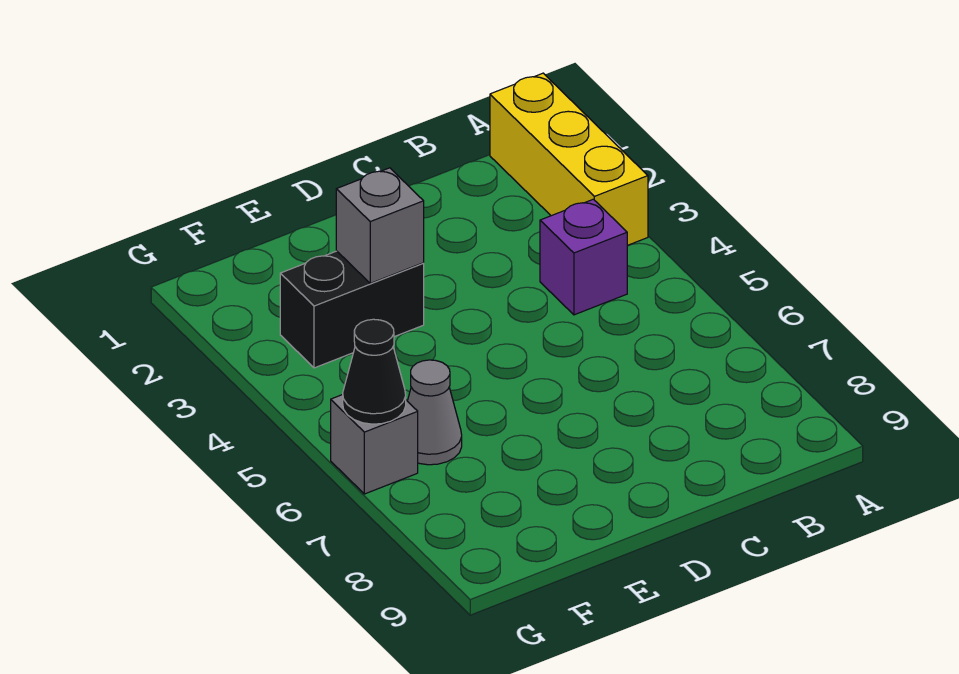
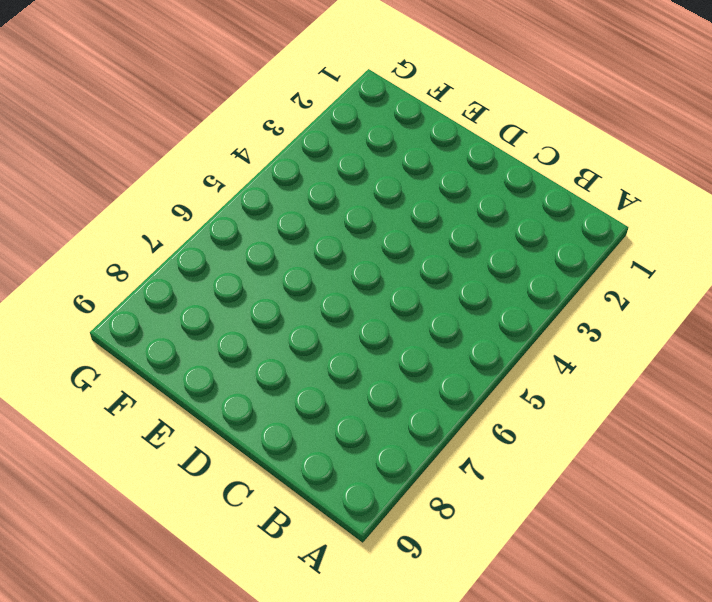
none -> yellow 1x3 brick [490,73,648,245]
none -> purple 1x1 brick [540,199,627,315]

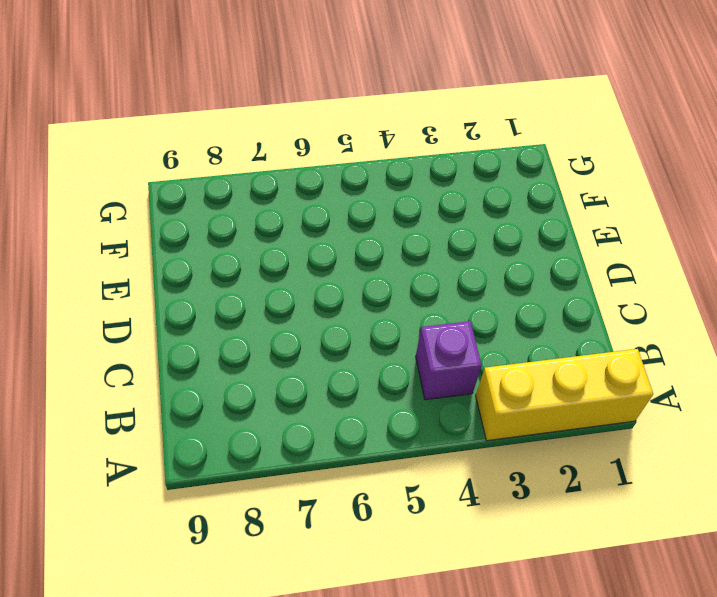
none -> black 1x2 brick [280,251,424,368]
none -> grey 1x1 cone [408,360,462,465]

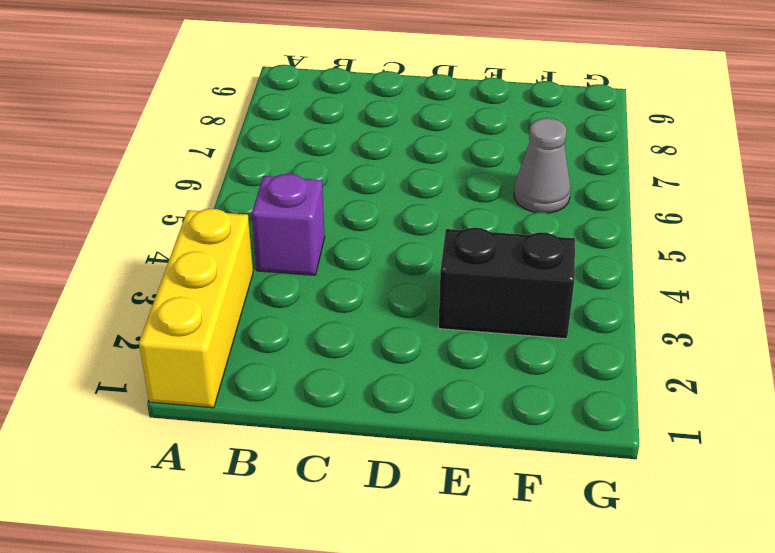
none -> grey 1x1 brick [331,395,418,494]
none -> grey 1x1 brick [336,168,424,283]

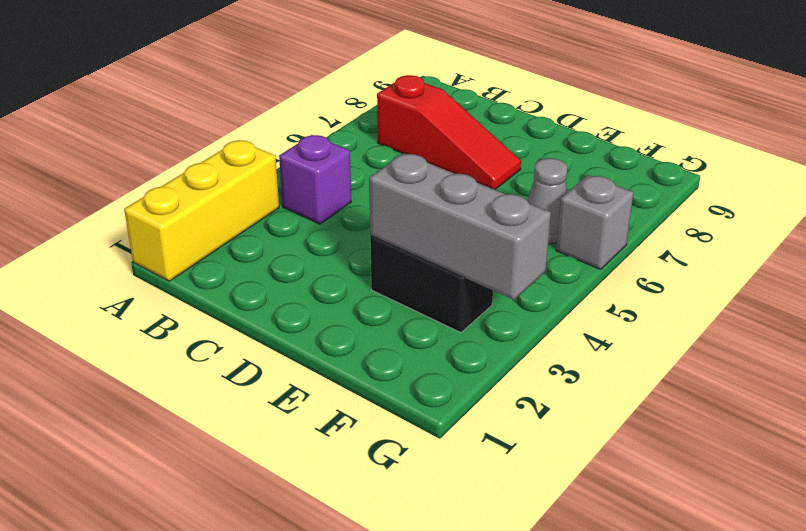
red 1x3 slope [377,75,521,190] -> none
grey 1x3 brick [369,153,551,300] -> grey 1x1 brick [336,168,424,283]
none -> black 1x1 cone [343,319,406,424]

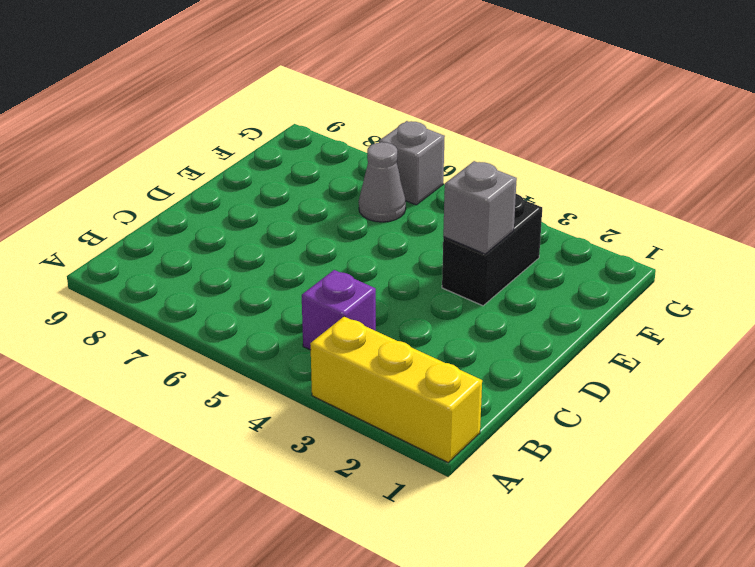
none -> black 1x1 cone [343,319,406,424]

